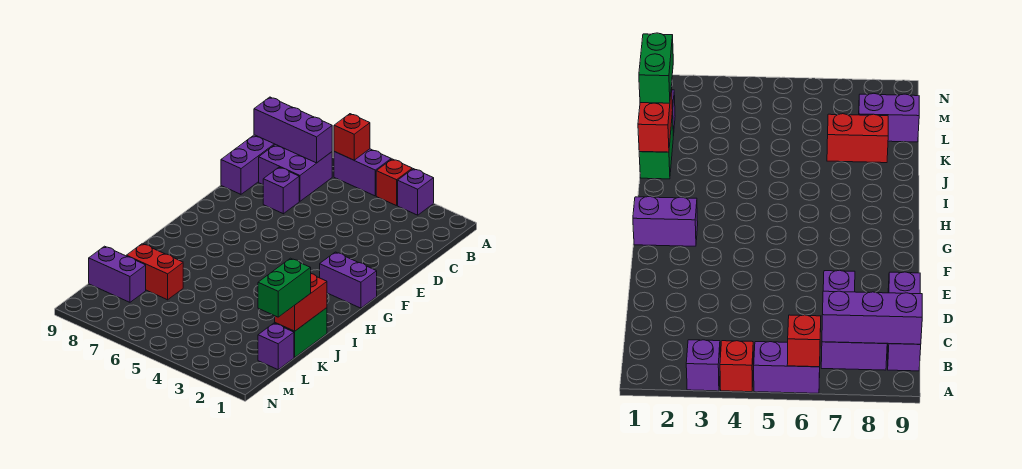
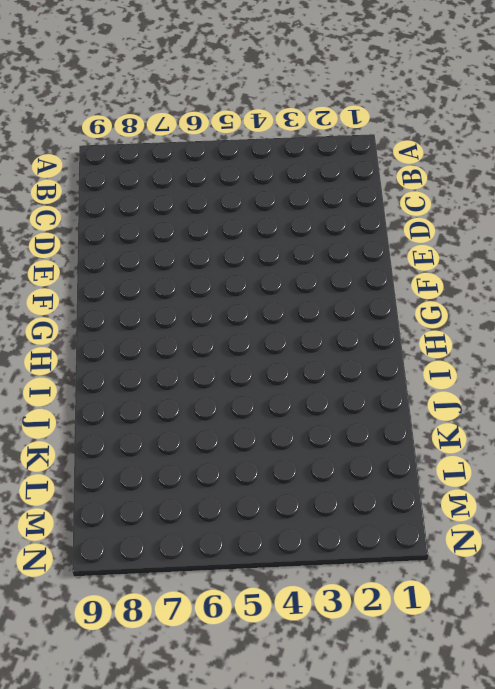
none -> purple 1x1 brick [398,169,434,215]
none -> red 1x1 brick [376,159,412,206]
none -> purple 1x2 brick [334,149,391,196]

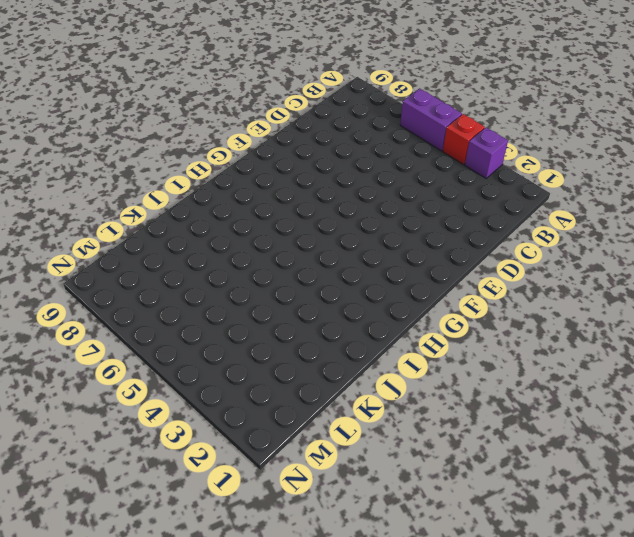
none -> purple 2x2 brick [259,144,332,201]
none -> purple 1x3 brick [221,135,275,194]
none -> purple 1x1 brick [263,167,299,214]

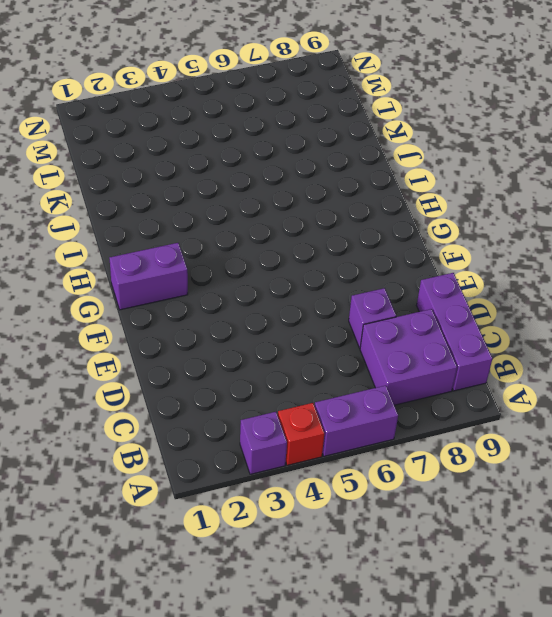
none -> green 1x2 brick [275,308,327,357]
none -> red 1x2 brick [126,244,183,300]
none -> purple 1x1 brick [258,323,294,370]

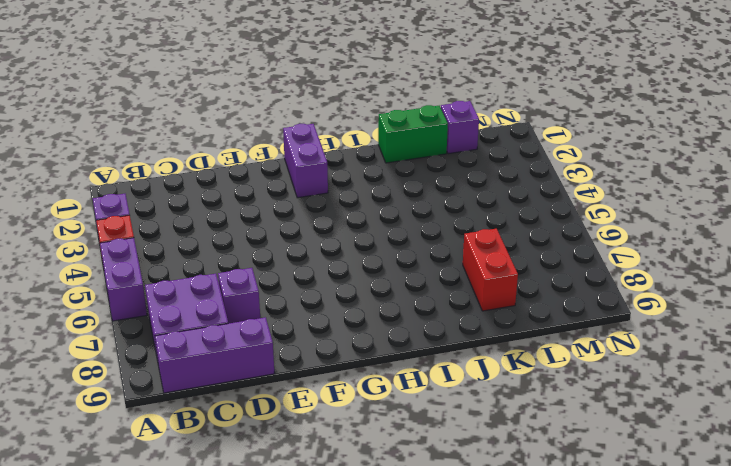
none -> purple 1x2 brick [89,246,146,302]
none -> red 1x1 brick [334,114,370,160]
none -> purple 1x3 brick [254,97,332,163]

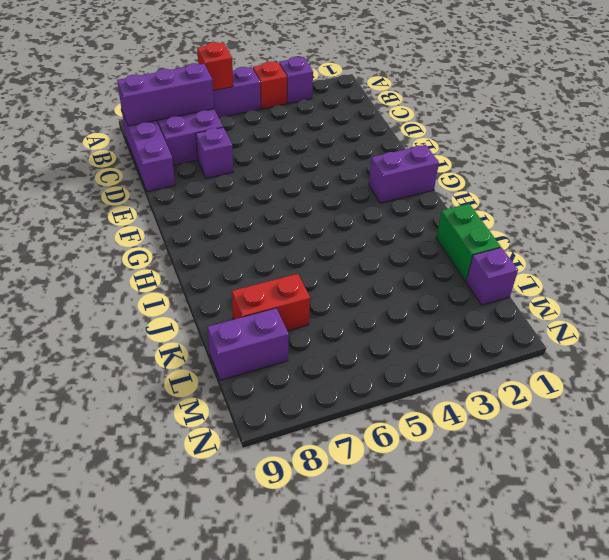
none -> red 1x2 brick [275,274,327,331]
none -> green 1x2 brick [258,258,311,317]

